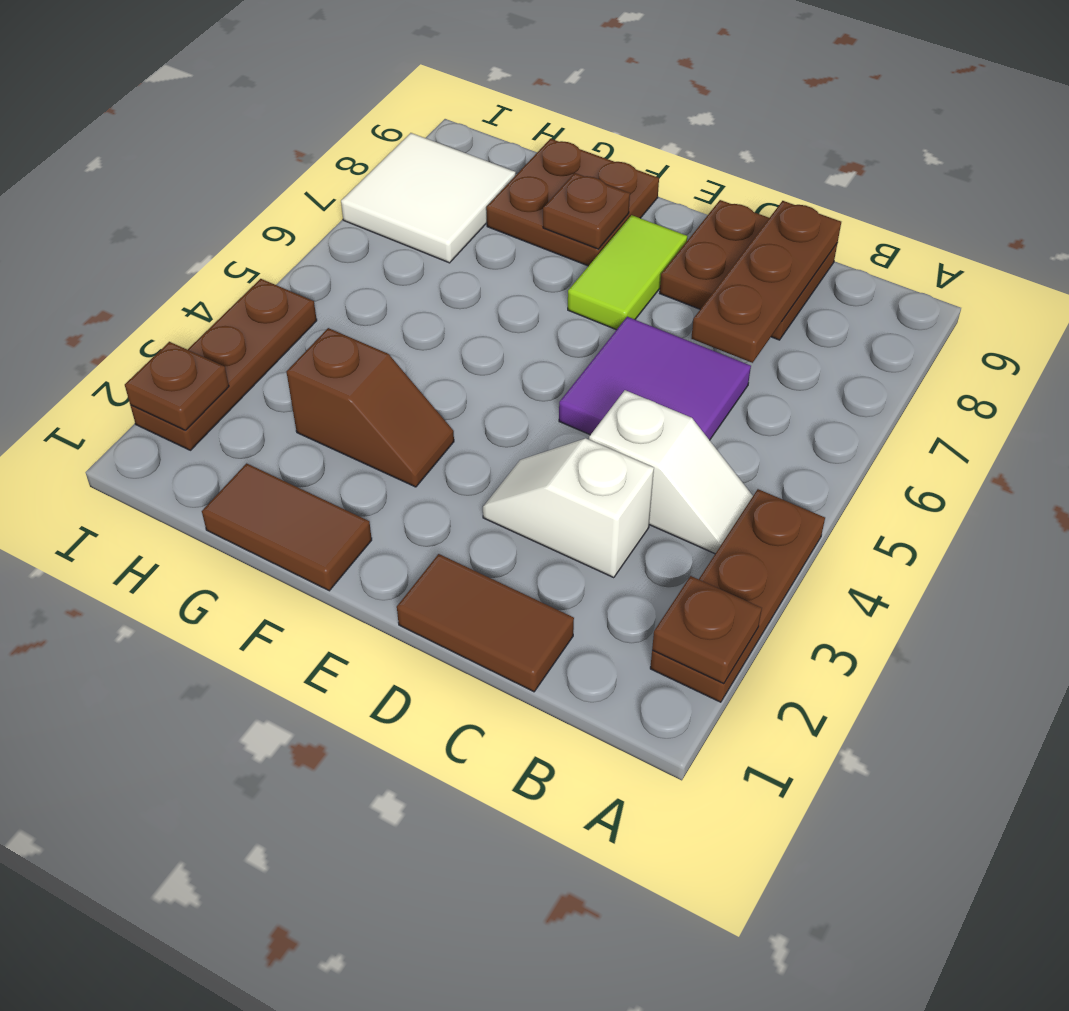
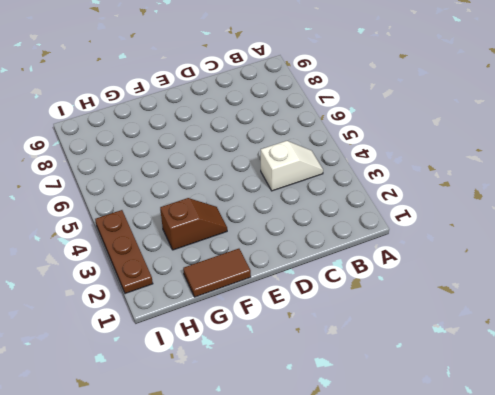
none -> brown 1x3 plate [650,489,825,702]
none -> brown 1x2 tile [397,554,574,692]
none -> white 1x2 slope [483,438,654,578]

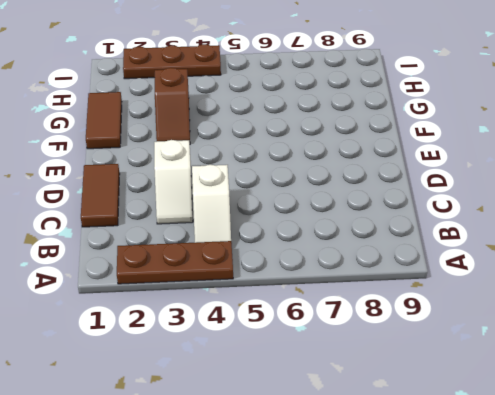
white 1x2 slope [154,140,193,224] -> white 1x2 slope turned to [483,438,654,578]
none -> purple 2x2 tile [559,317,751,440]
none -> brown 2x2 plate [660,200,837,340]
none -> lime 1x2 tile [568,215,688,330]

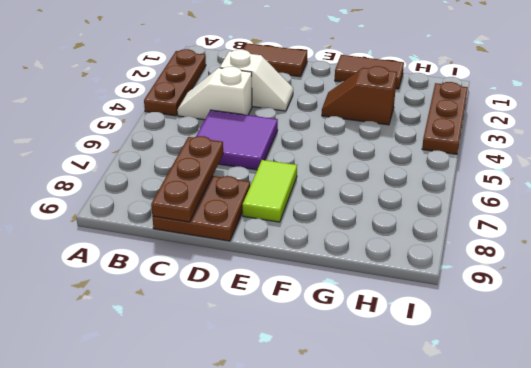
none -> brown 2x2 plate [486,139,659,266]
none -> white 2x2 tile [341,133,516,263]
none -> brown 1x1 plate [652,576,762,684]

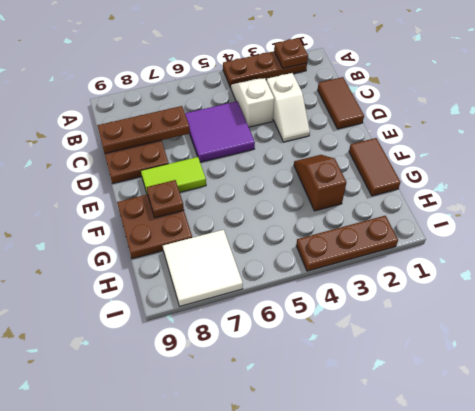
none -> brown 1x1 plate [125,342,229,430]

